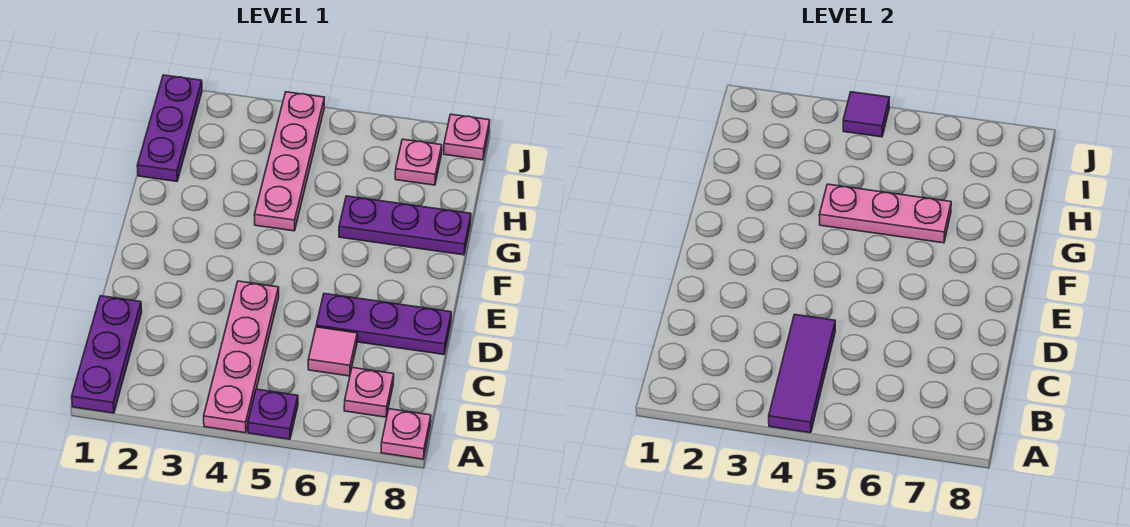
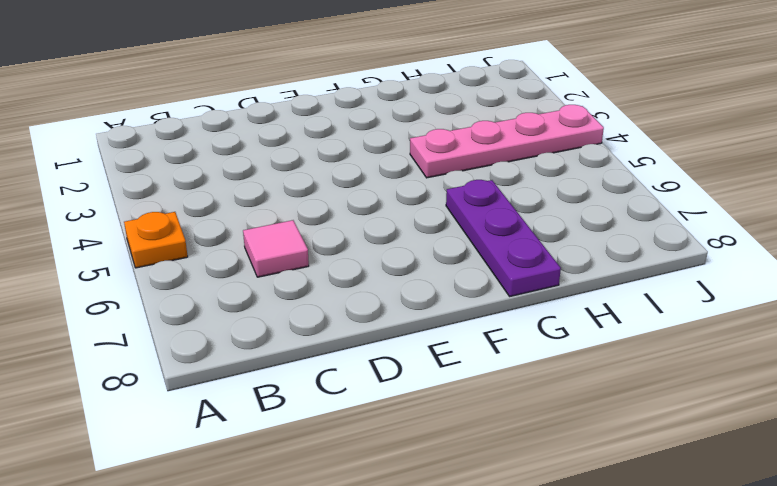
orange 1x1 plate [124,212,188,268] -> purple 1x1 plate [248,389,298,439]
none -> purple 1x3 plate [72,296,142,413]
none -> pink 1x4 plate [204,281,279,433]
none -> pink 1x1 plate [381,409,431,459]

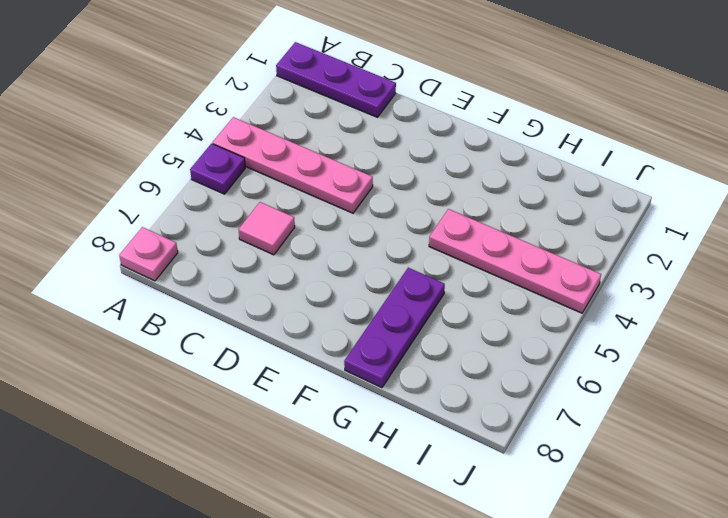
none -> pink 1x1 plate [344,368,394,417]
none -> purple 1x3 plate [316,294,451,355]
none -> purple 1x3 plate [137,75,202,181]

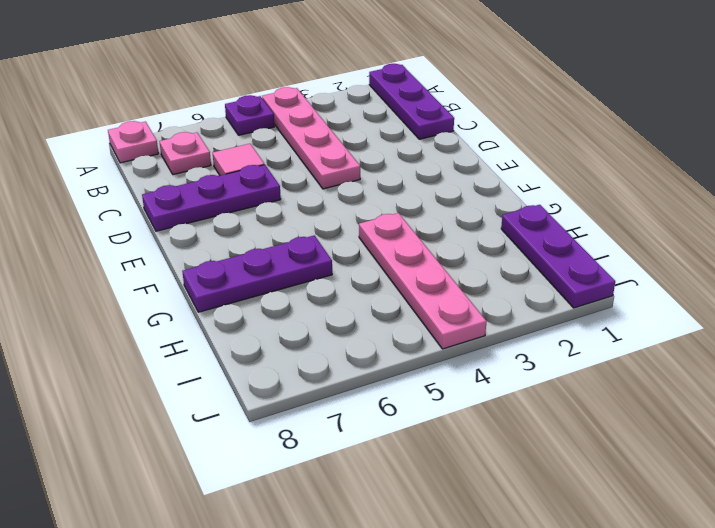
none -> pink 1x1 plate [395,139,442,185]
none -> pink 1x1 plate [444,114,490,160]
none -> purple 1x3 tile [769,314,835,433]

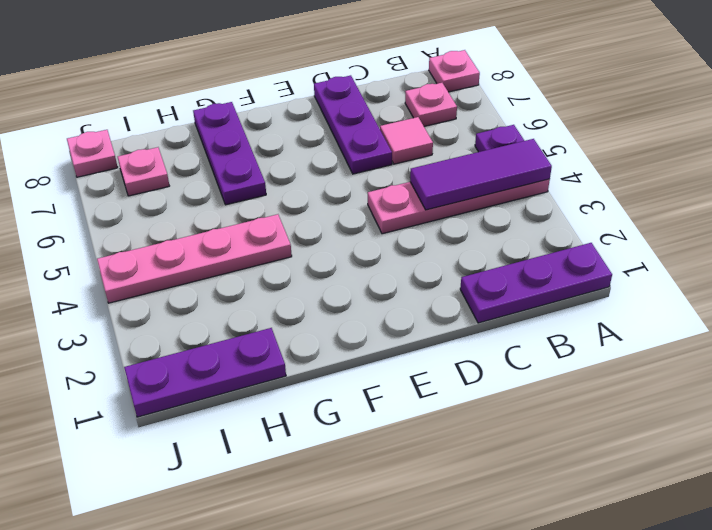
none -> pink 1x3 plate [819,184,951,243]
none -> purple 1x1 tile [843,92,889,137]

